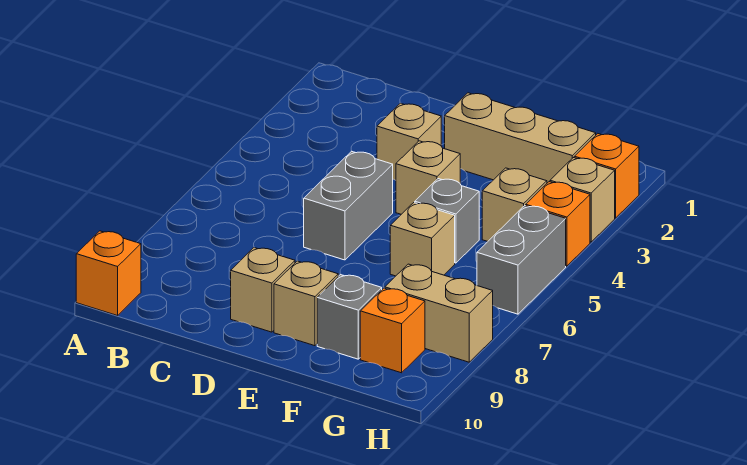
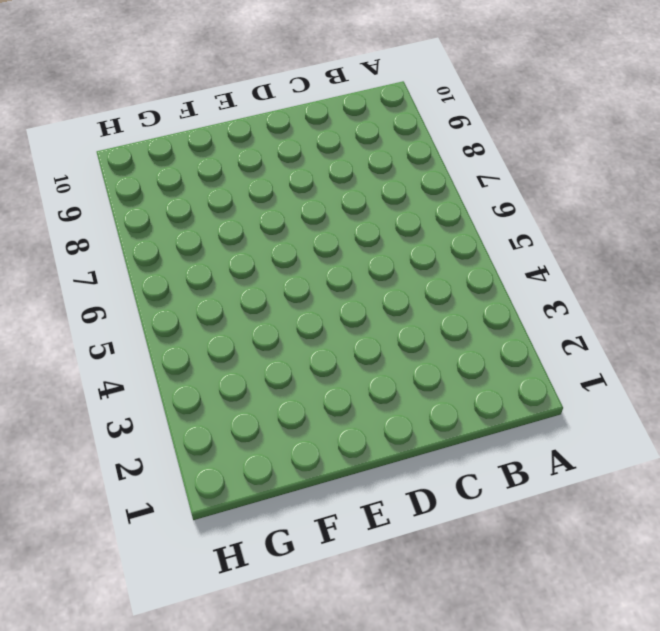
none -> orange 1x1 brick [76,231,141,316]
none -> tan 1x1 brick [377,103,441,180]
none -> grey 1x2 brick [304,151,393,260]

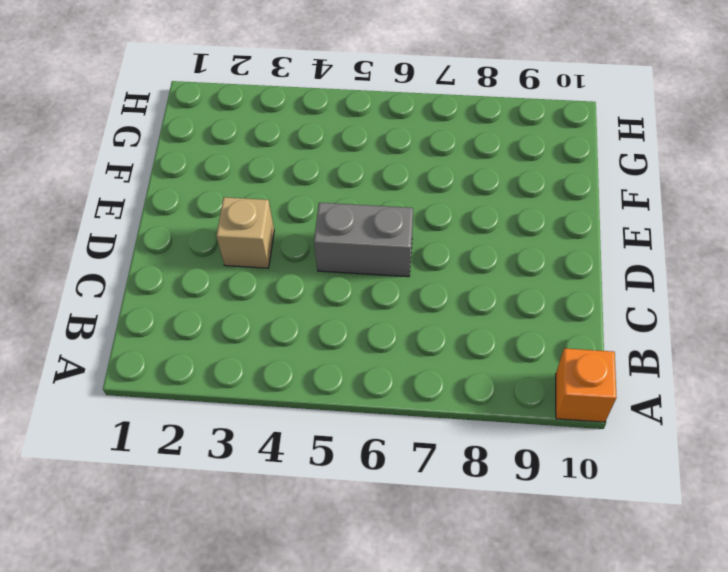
none -> tan 1x1 brick [231,248,295,332]
none -> tan 1x3 brick [445,93,596,183]
none -> tan 1x1 brick [396,141,460,214]

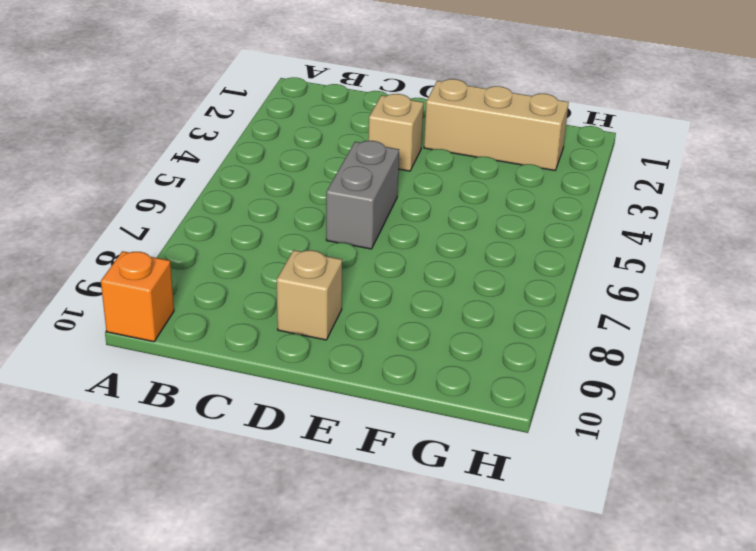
none -> tan 1x1 brick [396,141,460,214]
none -> tan 1x1 brick [274,261,338,346]
none -> grey 1x1 brick [415,179,479,263]

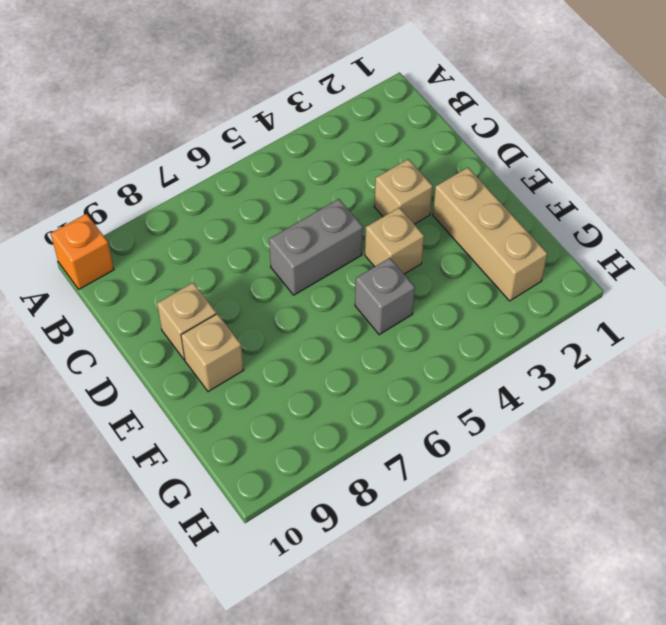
none -> tan 1x1 brick [390,203,455,276]
none -> grey 1x1 brick [317,275,382,359]
none -> tan 1x1 brick [482,168,547,241]

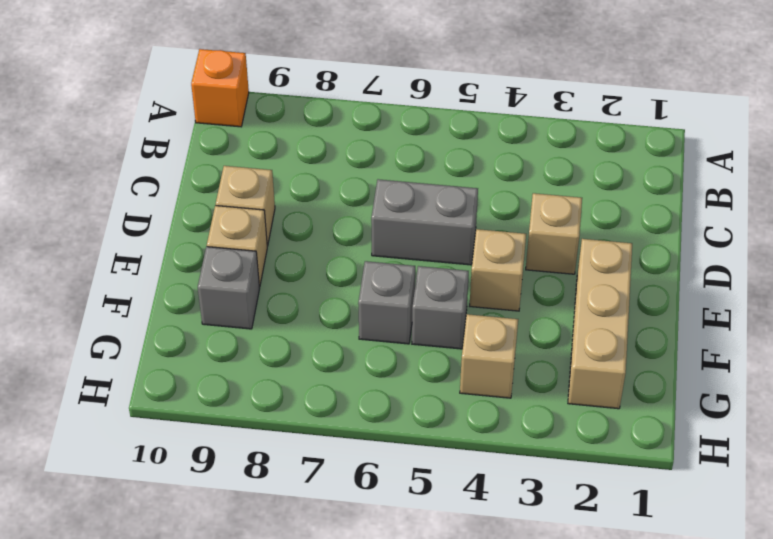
grey 1x1 brick [358,261,415,344] -> tan 1x1 brick [390,203,455,276]
none -> tan 1x2 brick [385,264,493,362]
none -> orange 1x1 brick [360,288,425,373]
none -> orange 1x1 brick [574,134,639,218]

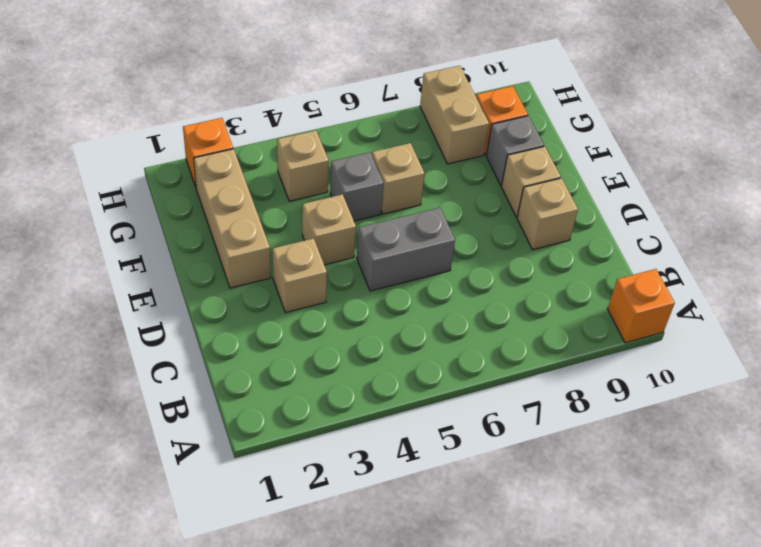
none -> tan 1x1 brick [550,158,615,242]
none -> orange 1x1 brick [526,182,590,266]
none -> grey 1x2 brick [477,206,566,314]

